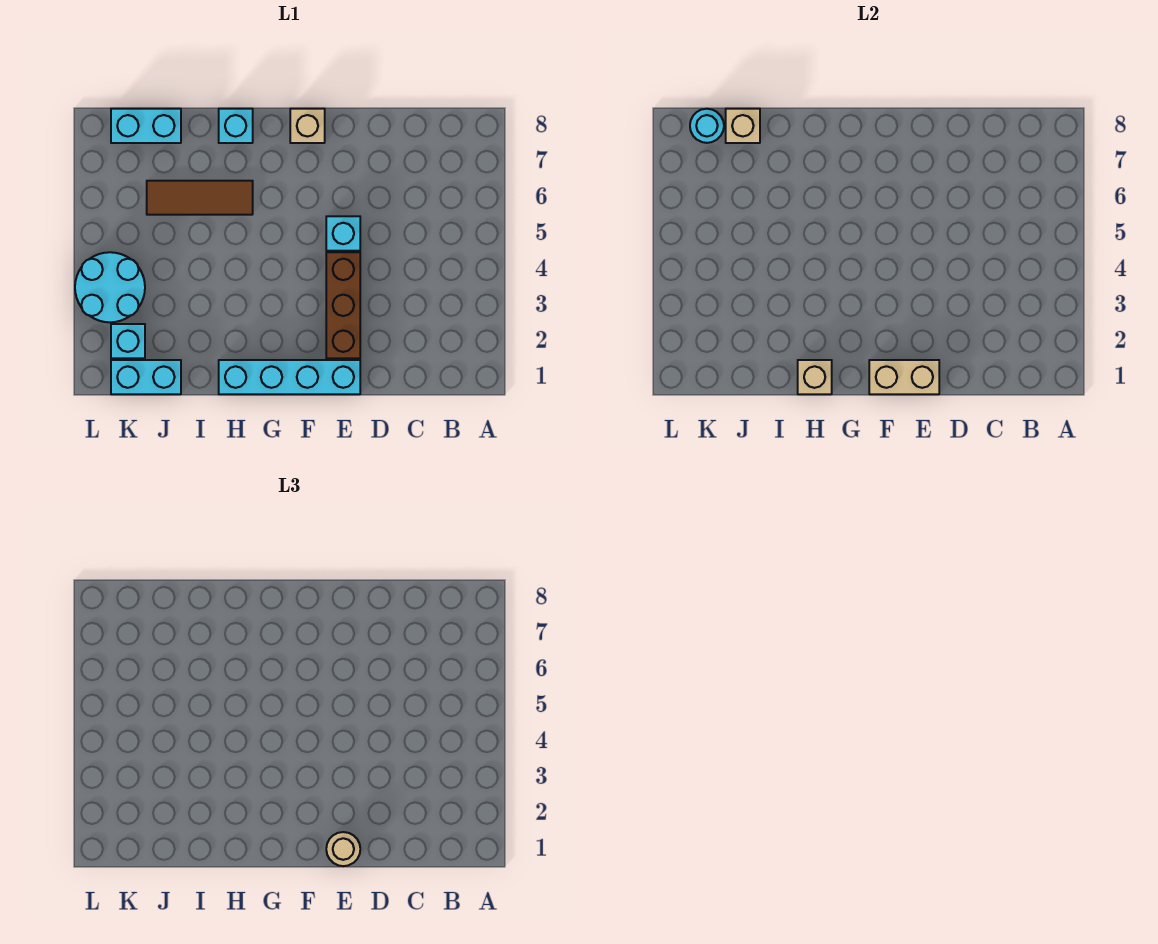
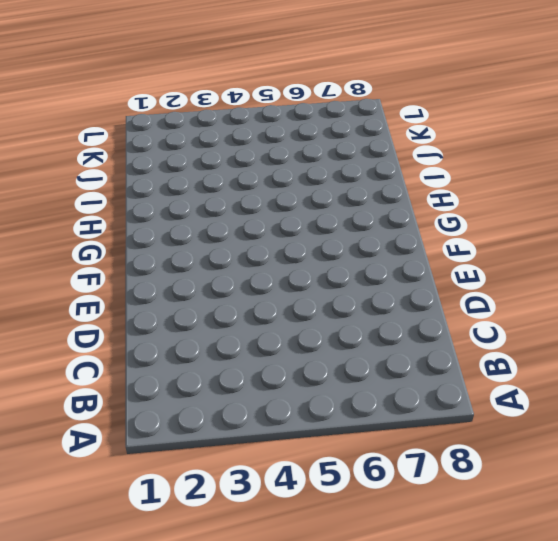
none -> cyan 1x4 brick [219,360,360,394]
none -> brown 1x3 brick [326,252,360,358]
none -> cyan 1x1 brick [326,216,360,251]

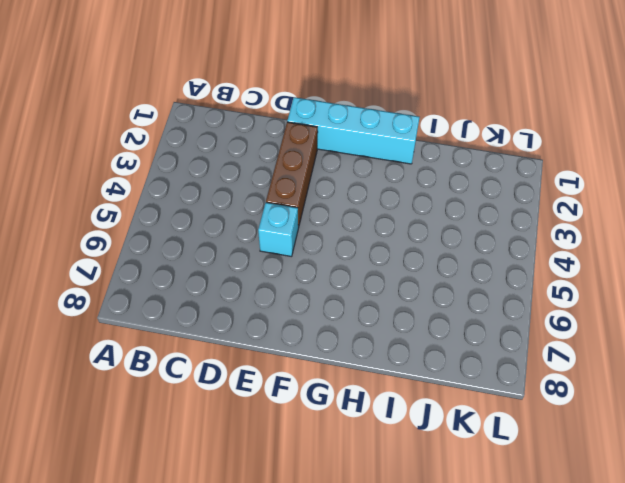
none -> tan 1x1 brick [290,109,325,143]
none -> brown 1x3 tile [147,181,253,215]
none -> cyan 1x1 brick [219,109,253,143]

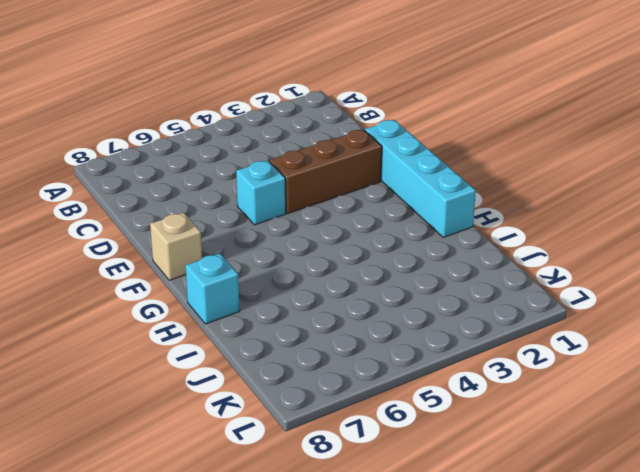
none -> brown 1x3 tile [147,181,253,215]
none -> cyan 1x2 brick [111,360,181,394]
none -> cyan 1x2 brick [111,109,181,143]

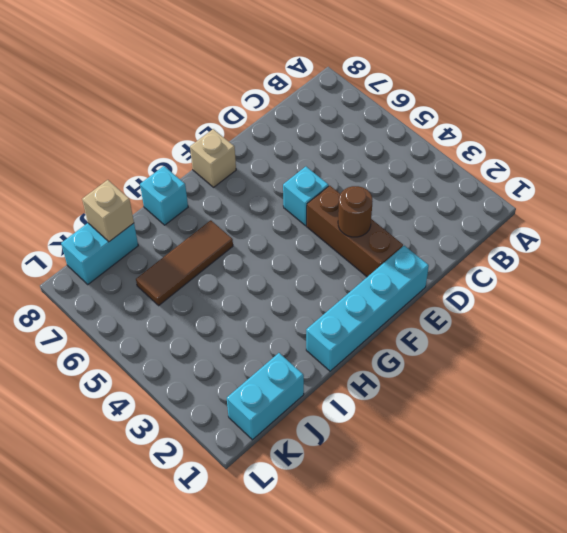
brown 1x1 round brick [338,186,373,237] -> none
none -> cyan 1x1 brick [111,324,145,358]
none -> cyan 2x2 round brick [75,252,145,322]
none -> tan 1x2 brick [869,360,939,394]

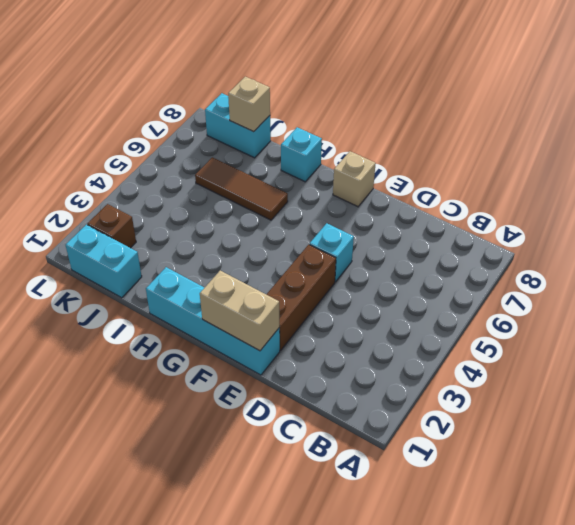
brown 1x1 brick [88,204,136,248] -> cyan 1x1 brick [111,324,145,358]
none -> cyan 2x2 round brick [75,252,145,322]
none -> tan 1x1 brick [798,360,832,394]
none -> cyan 1x1 round brick [690,109,724,143]

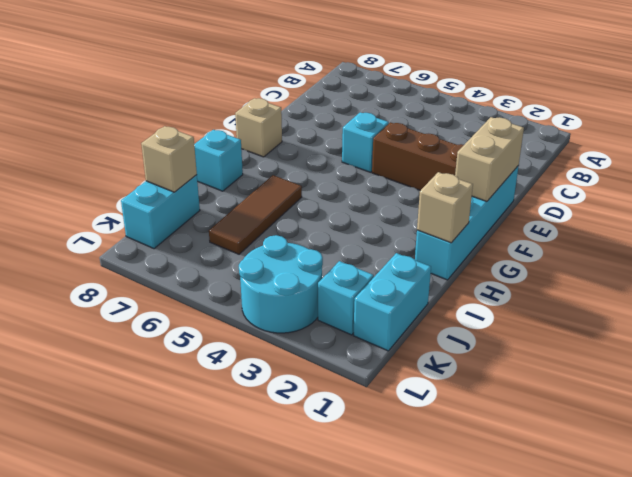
none -> cyan 1x1 round brick [690,109,724,143]
none -> tan 1x1 round brick [326,832,360,866]

